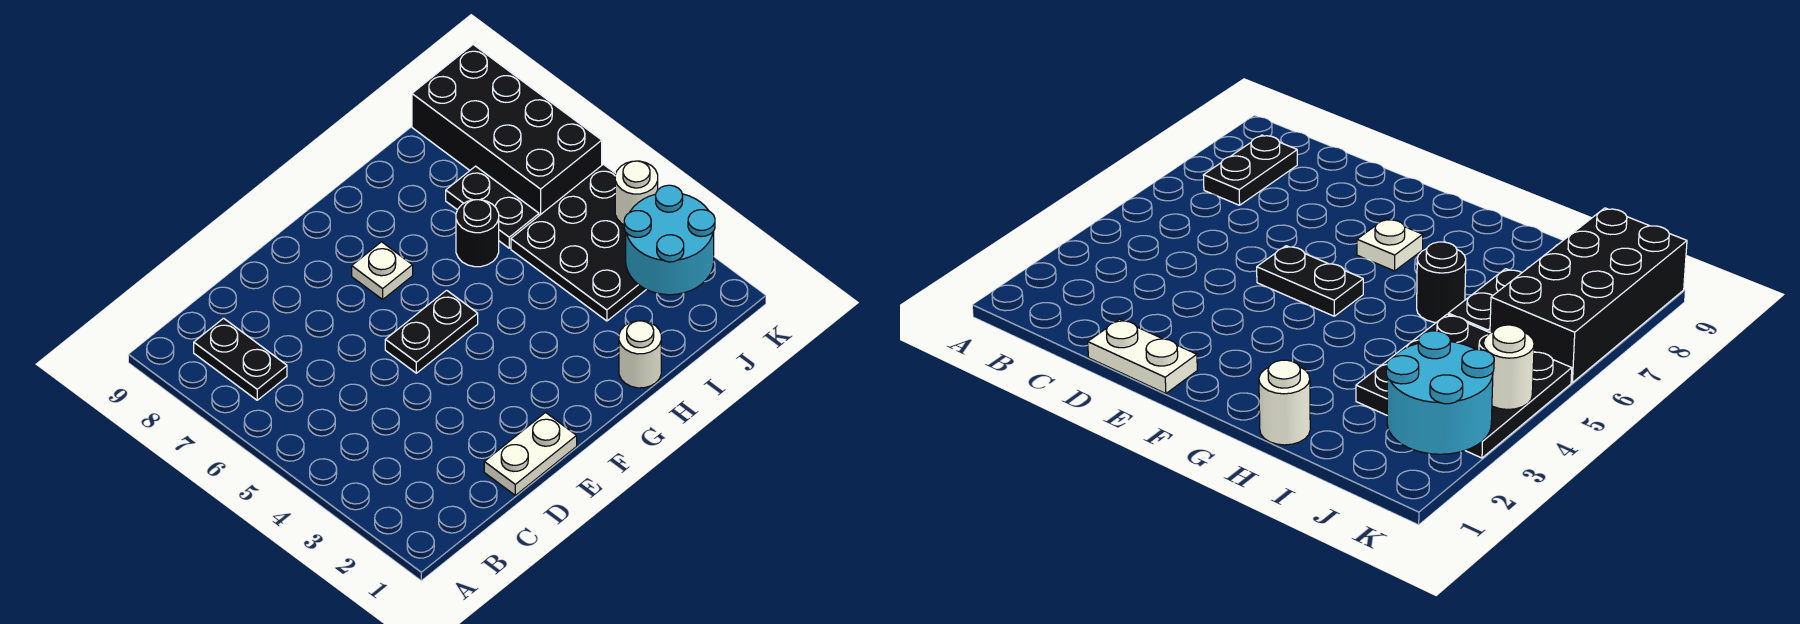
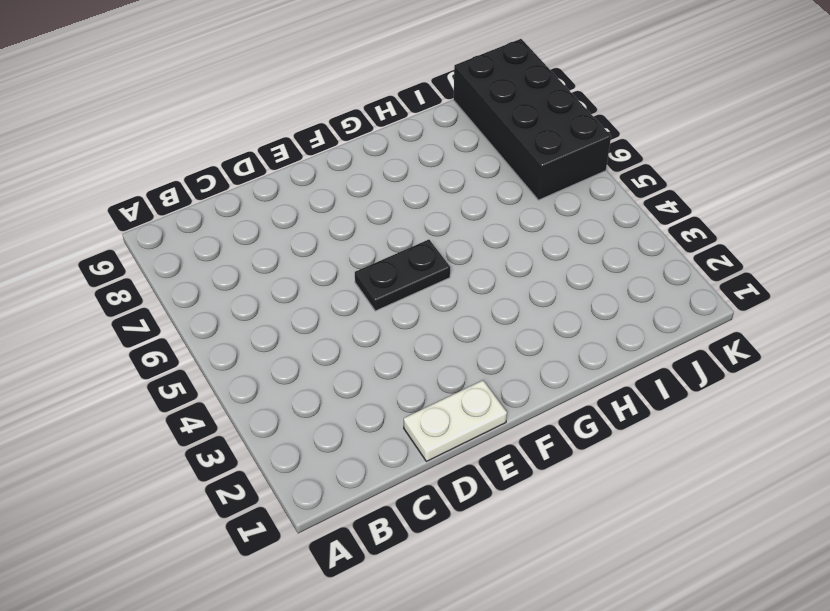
none -> black 1x2 plate [194,318,287,400]
none -> white 1x1 plate [352,242,413,299]

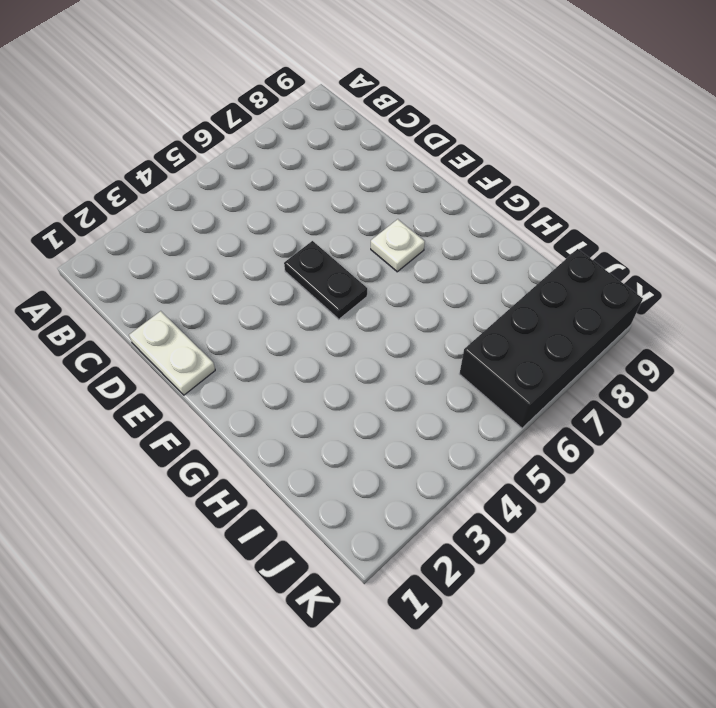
none -> black 1x2 plate [194,318,287,400]
none -> white 1x1 round brick [619,321,661,388]

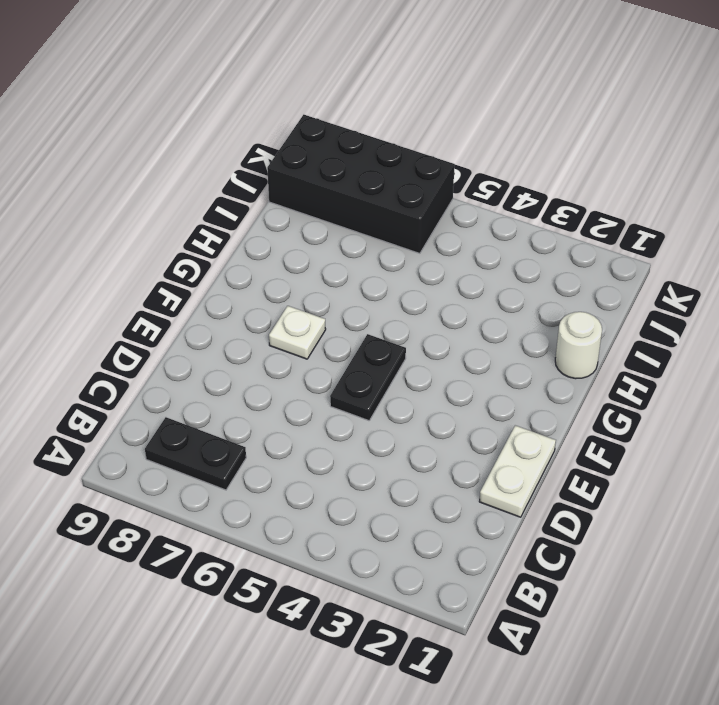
none -> black 1x1 round brick [456,200,499,267]
none -> black 3x3 plate [511,164,646,321]

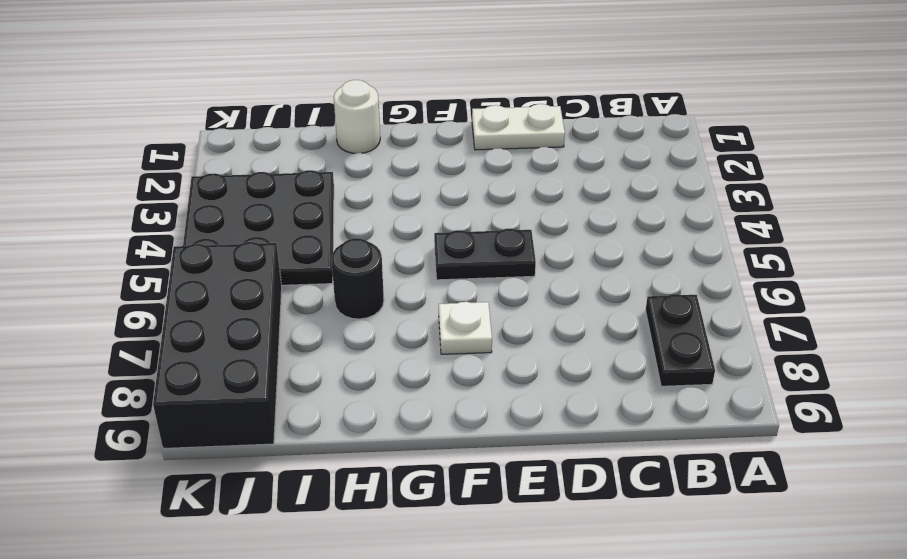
none -> black 1x2 plate [446,166,539,248]
none -> cyan 2x2 round brick [624,185,715,295]

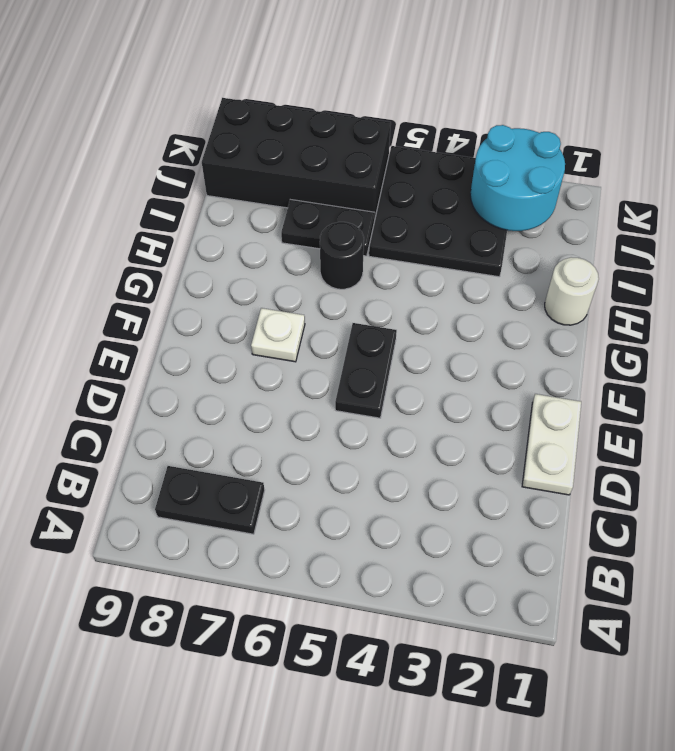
none -> white 1x1 round brick [615,161,658,225]

